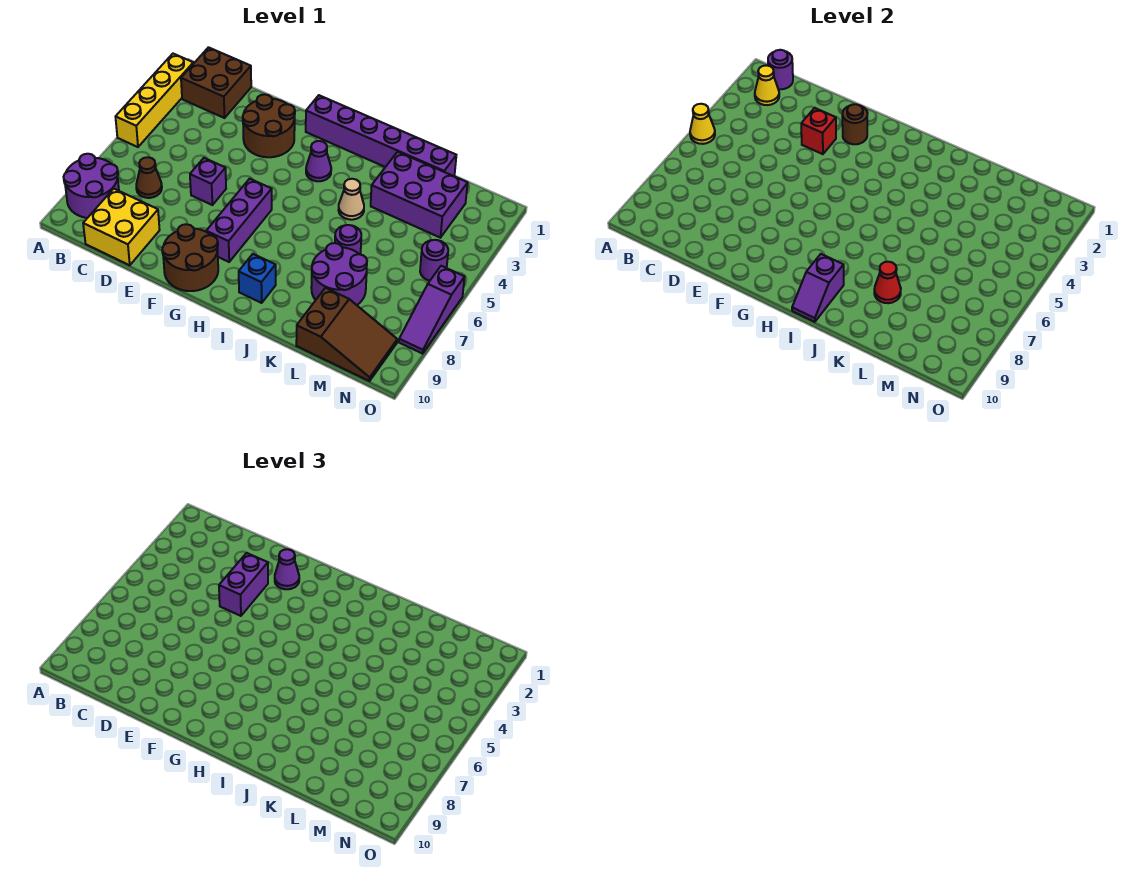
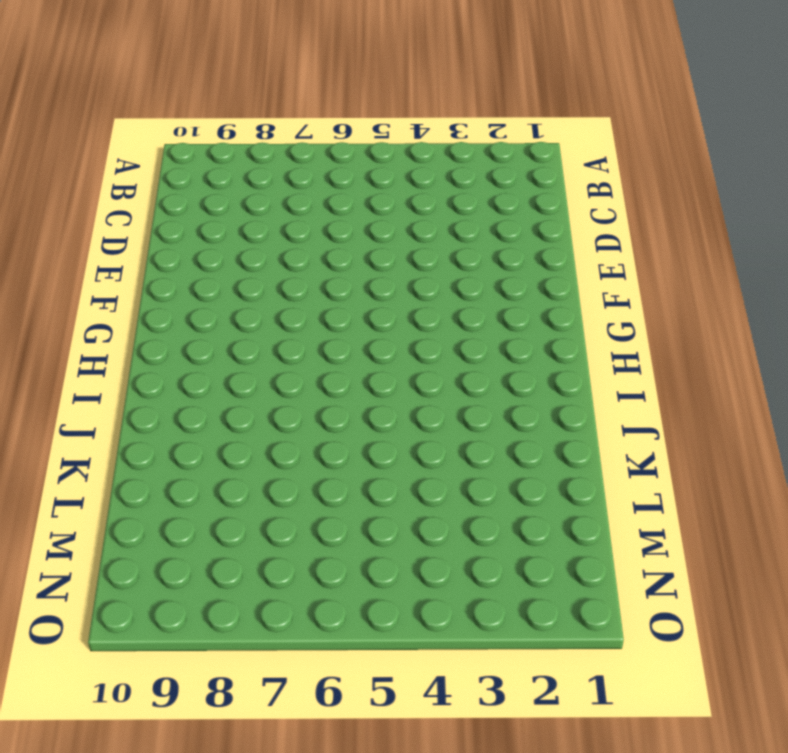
none -> yellow 1x4 brick [116,54,193,147]
none -> purple 2x2 round brick [64,154,119,218]
none -> brown 2x2 brick [181,47,251,118]

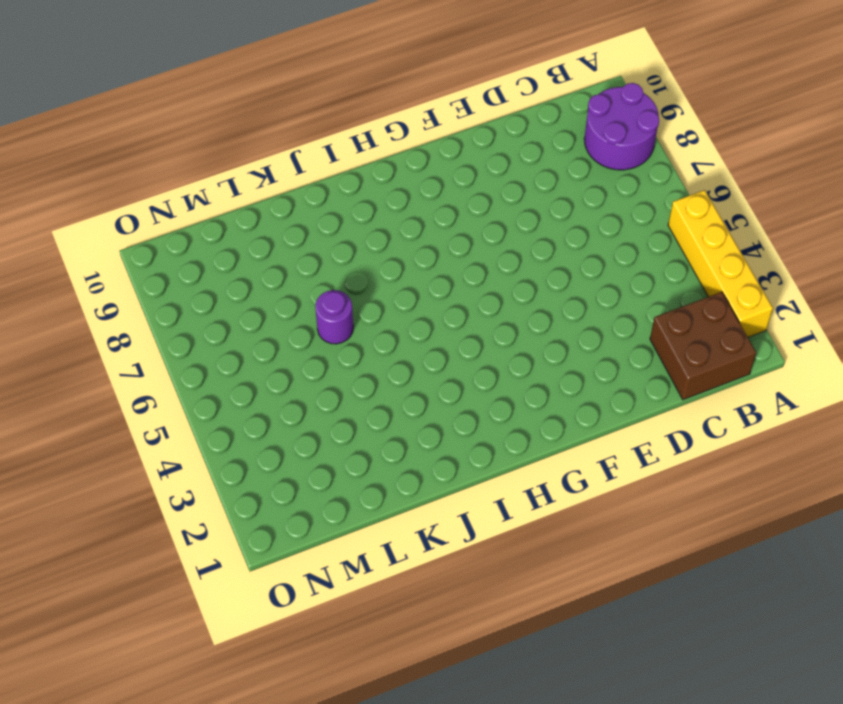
none -> brown 1x1 cone [136,157,162,198]
none -> yellow 2x2 brick [83,189,160,265]
none -> brown 2x2 round brick [243,94,295,157]

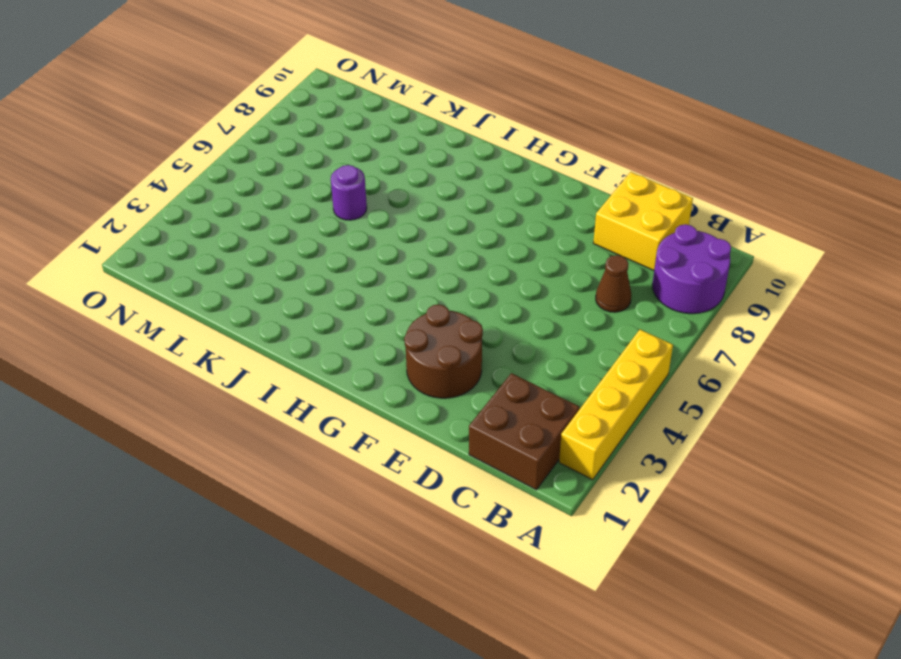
none -> purple 1x1 brick [190,158,226,205]
none -> brown 2x2 round brick [162,224,218,291]
none -> purple 1x6 brick [306,95,456,176]

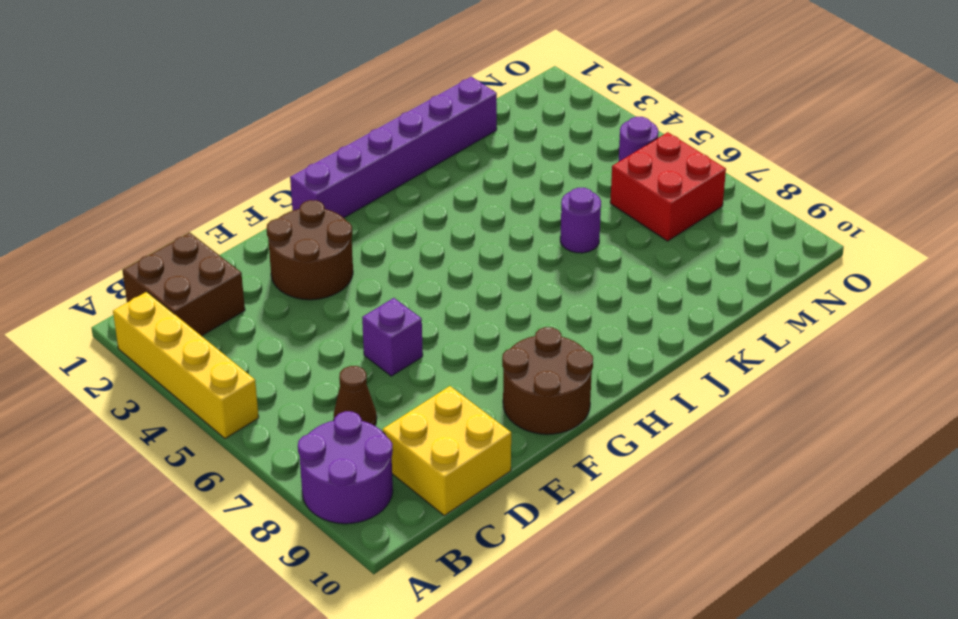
red 2x2 brick [610,132,726,241] -> none
none -> purple 1x3 brick [206,179,272,262]
none -> purple 1x1 cone [306,141,331,181]
none -> blue 1x1 brick [239,254,276,303]

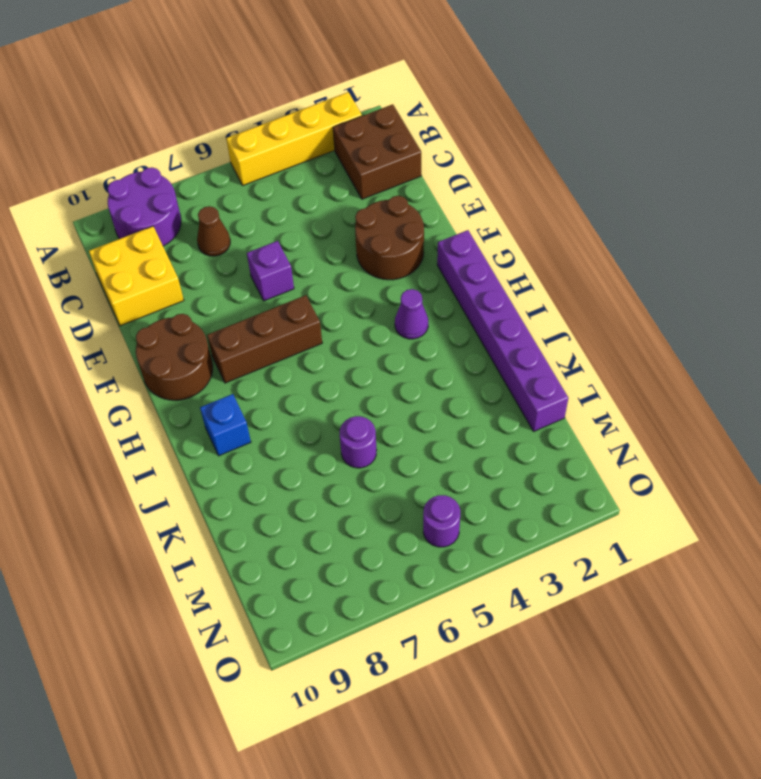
brown 1x3 brick [207,295,322,383] -> purple 1x3 brick [206,179,272,262]
none -> tan 1x1 cone [338,179,364,220]
none -> purple 2x3 brick [371,152,468,238]
none -> purple 2x2 round brick [311,243,367,305]

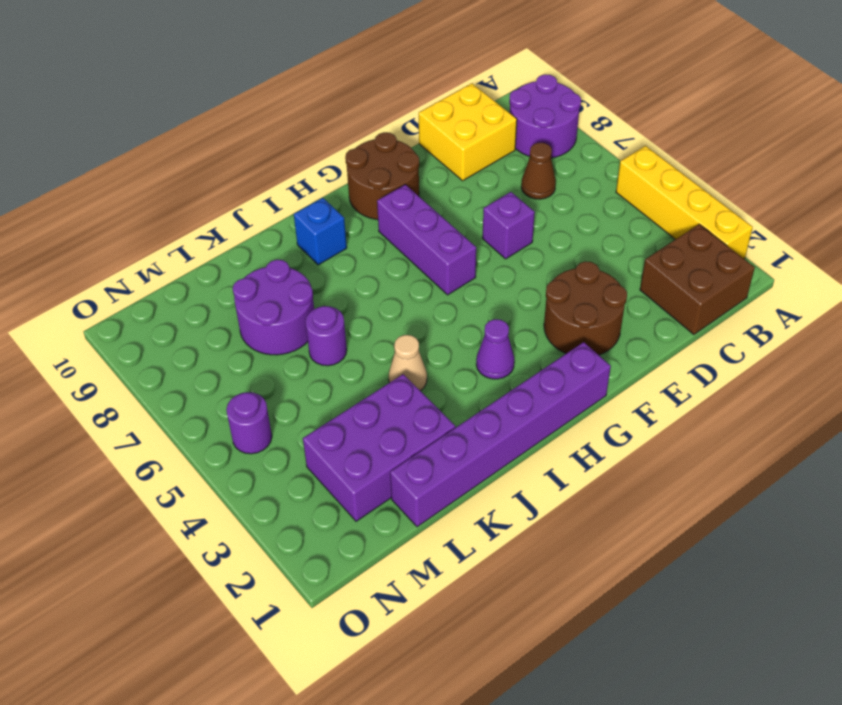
none -> brown 2x3 slope [296,288,397,381]
none -> purple 1x3 slope [399,266,465,354]
none -> yellow 1x1 cone [690,104,715,144]

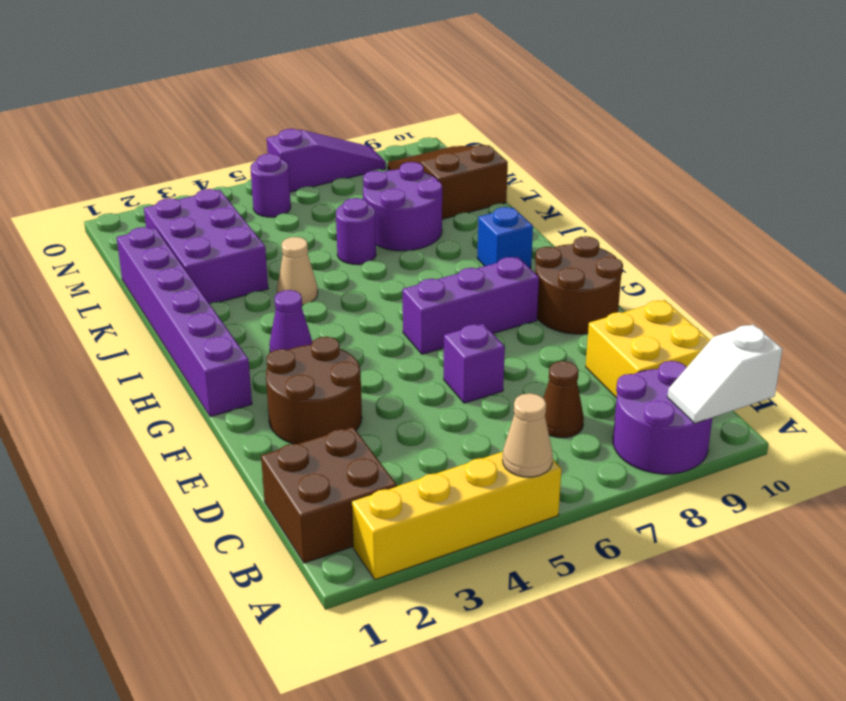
tan 1x1 cone [503,393,553,477] -> yellow 1x1 cone [690,104,715,144]
white 1x2 slope [667,324,782,423] -> none
none -> purple 1x1 round brick [768,50,793,89]
none -> yellow 1x1 cone [755,65,779,105]
none -> red 1x1 brick [801,108,836,154]

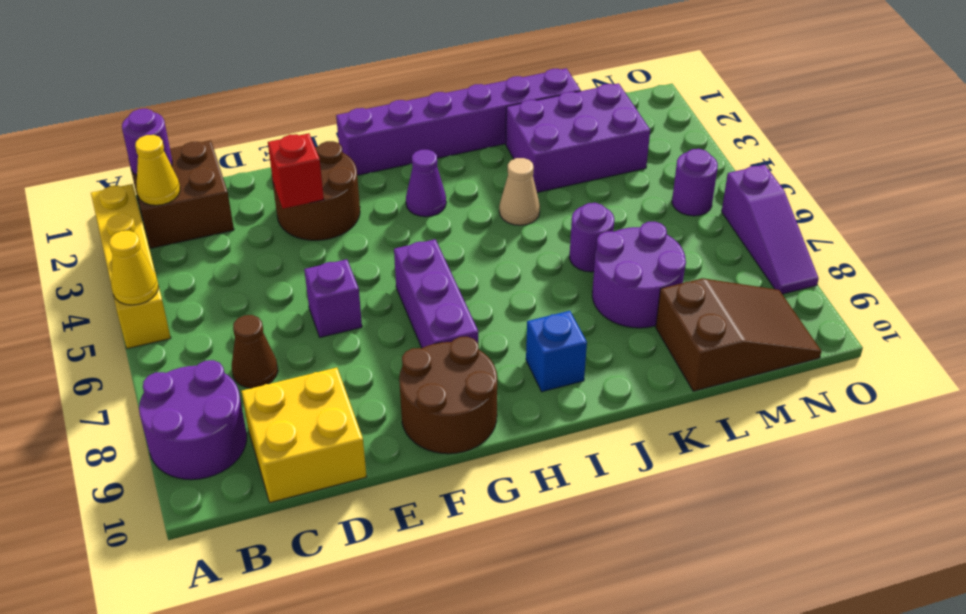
none -> brown 1x1 round brick [842,104,868,144]
none -> purple 1x2 slope [792,254,844,322]
none -> red 1x1 cone [874,262,901,303]

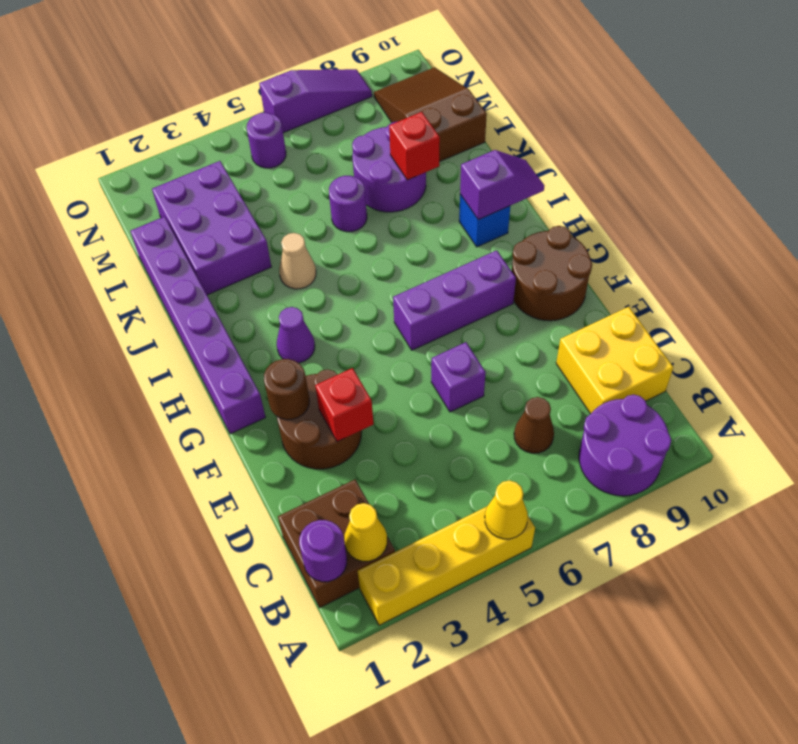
red 1x1 brick [389,112,440,180] -> red 1x1 cone [874,262,901,303]
none -> purple 1x2 brick [219,553,268,616]
none -> purple 1x1 cone [275,549,299,589]

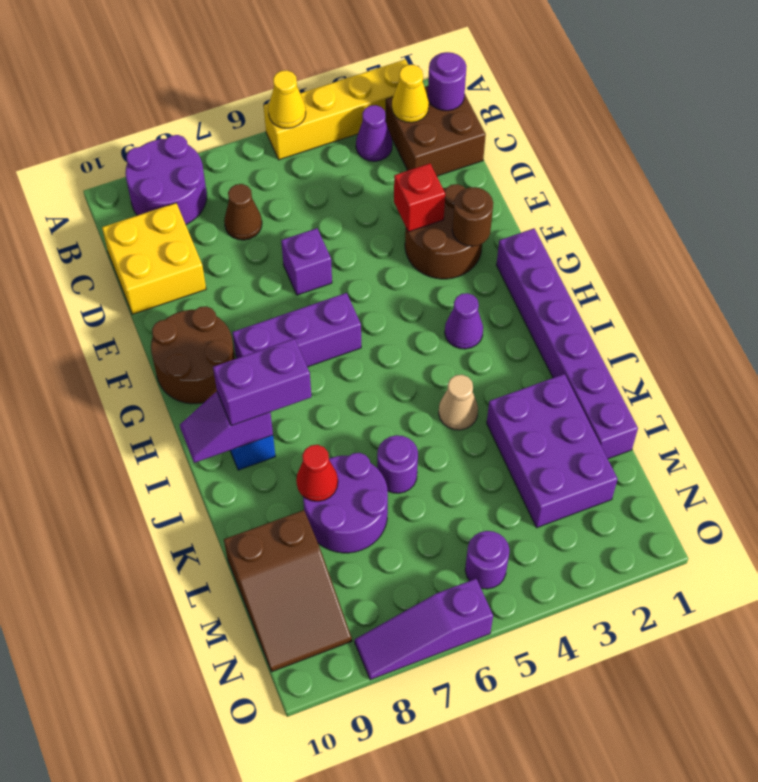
purple 1x1 cone [356,105,392,161] -> purple 1x1 cone moved to [275,549,299,589]
purple 1x2 brick [213,338,311,426] -> purple 1x2 brick moved to [219,553,268,616]

